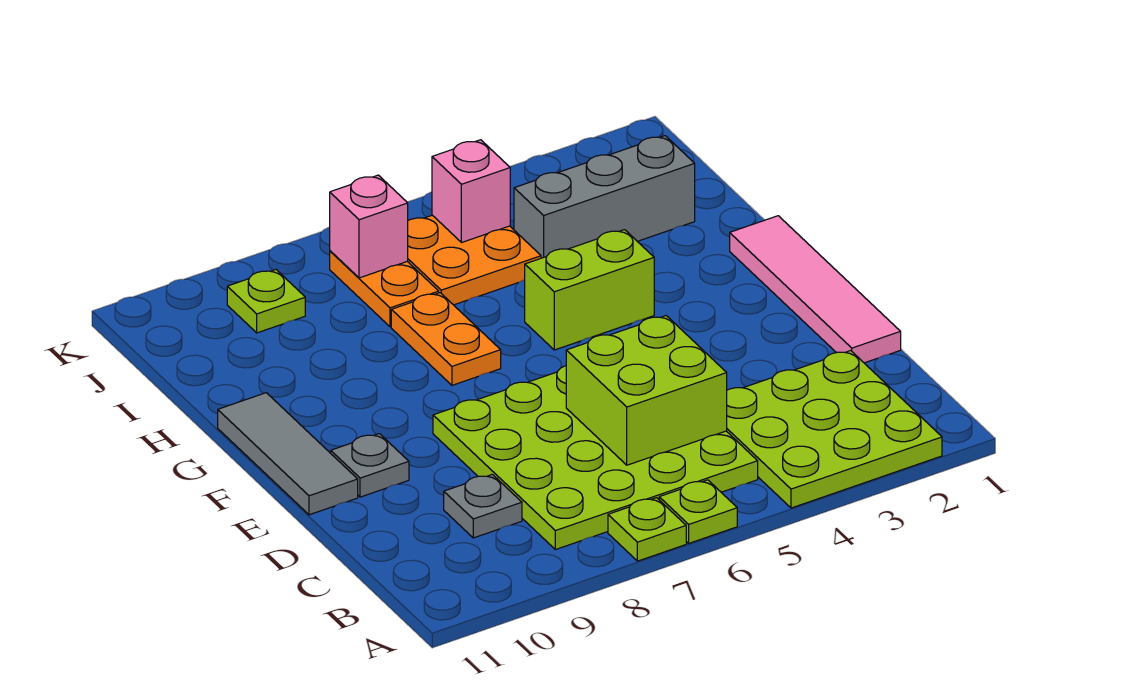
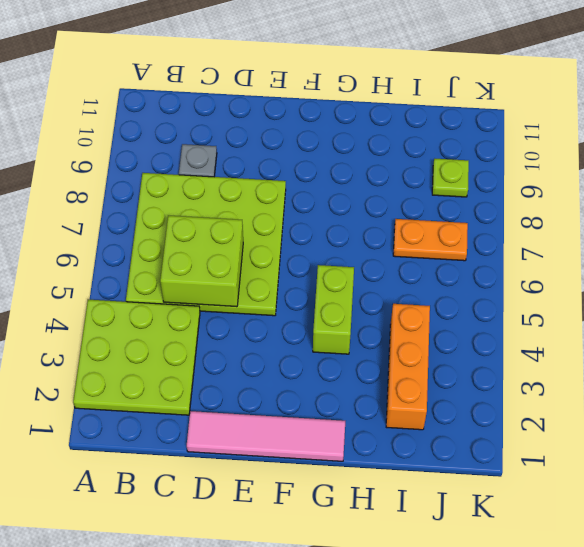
orange 1x3 brick [386,304,430,430] -> grey 1x3 brick [514,136,695,258]
none -> lime 1x1 plate [659,480,737,543]
none -> lime 1x1 plate [608,498,686,561]
none -> grey 1x1 plate [331,434,409,497]

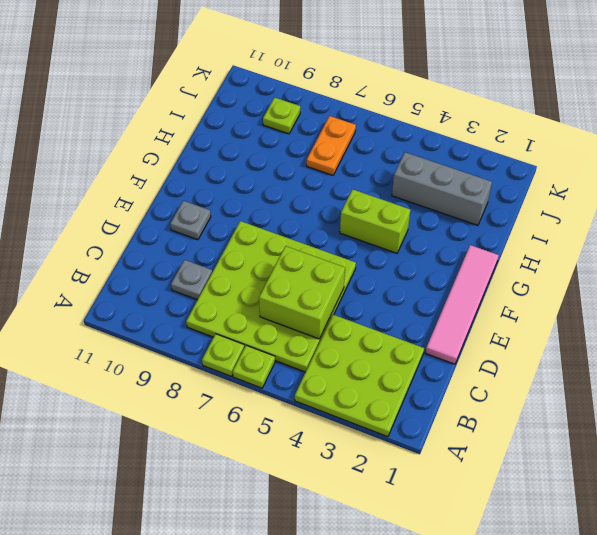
none -> grey 1x3 tile [218,393,358,515]
none -> orange 1x2 plate [391,293,501,385]
none -> orange 2x2 plate [408,215,541,305]

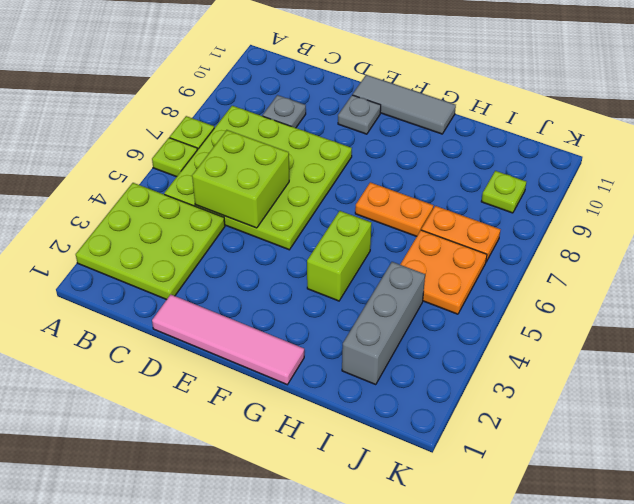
none -> pink 1x1 brick [432,140,510,243]
none -> pink 1x1 brick [330,175,408,278]

